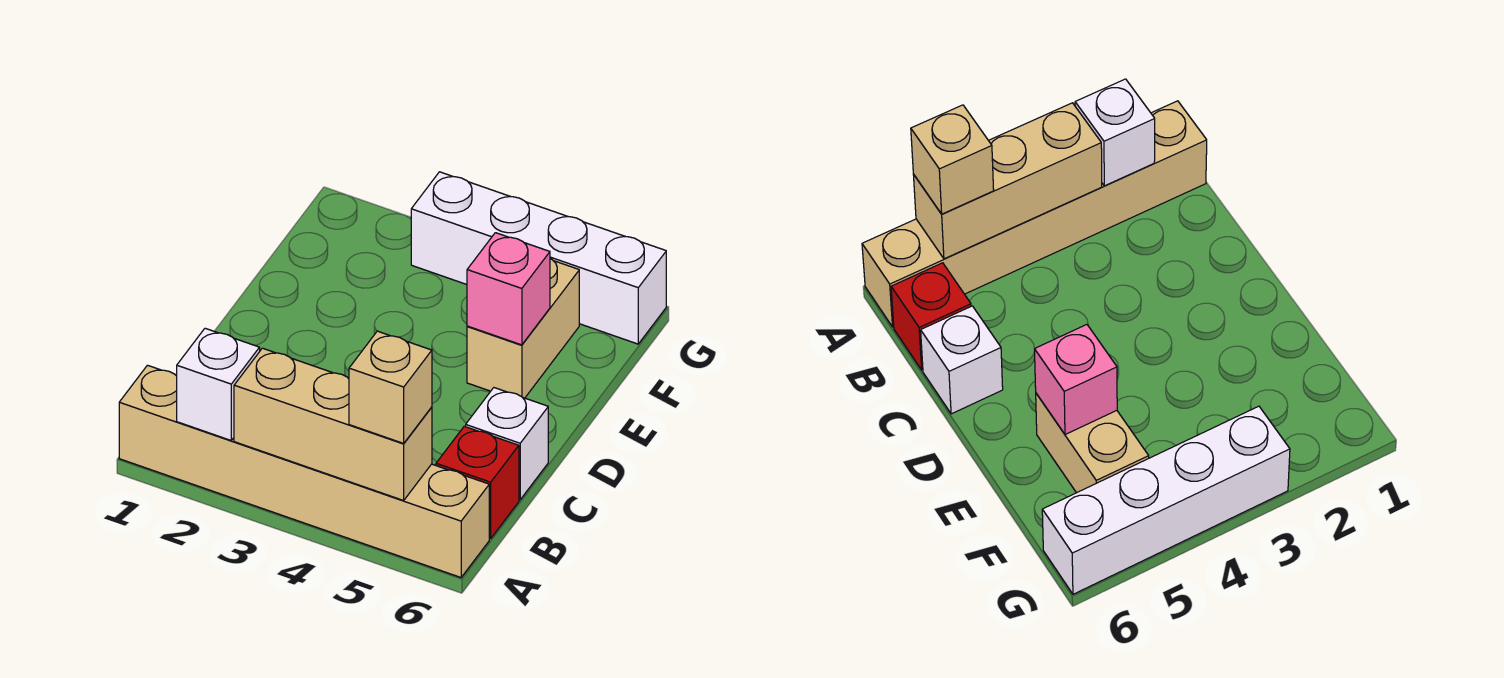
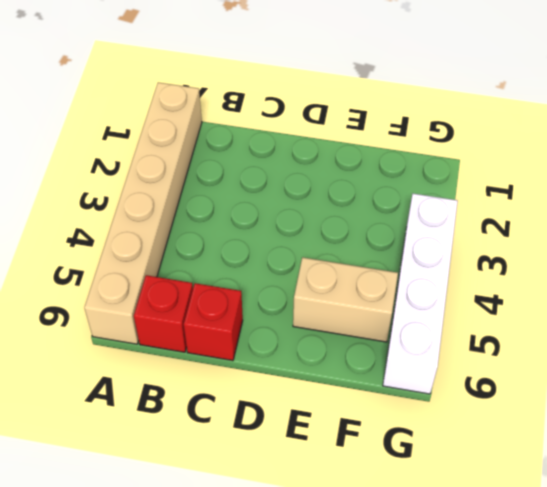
red 1x1 brick [184,283,243,361] -> white 1x1 brick [466,388,548,500]
none -> white 1x1 brick [177,328,260,440]
none -> tan 1x3 brick [234,348,432,500]

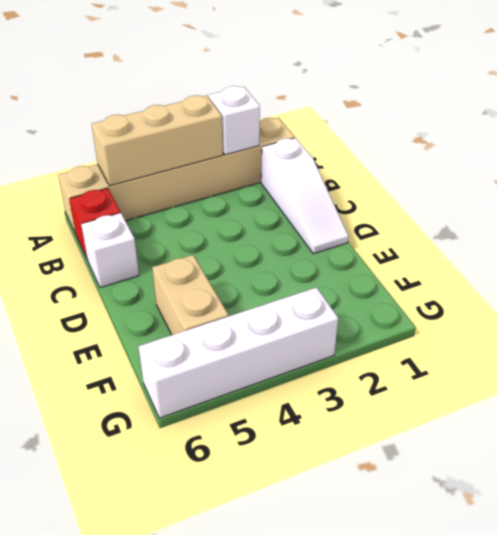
white 1x3 slope [261,138,349,254] -> none
none -> pink 1x1 brick [467,233,550,345]
none -> tan 1x1 brick [349,331,432,443]

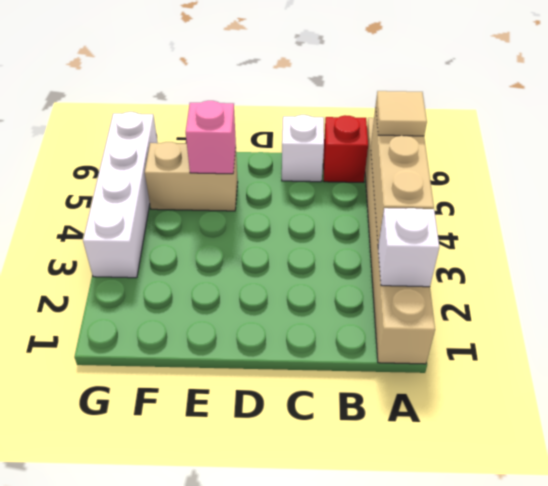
tan 1x1 tile [376,91,427,136] -> tan 1x1 brick [349,331,432,443]

